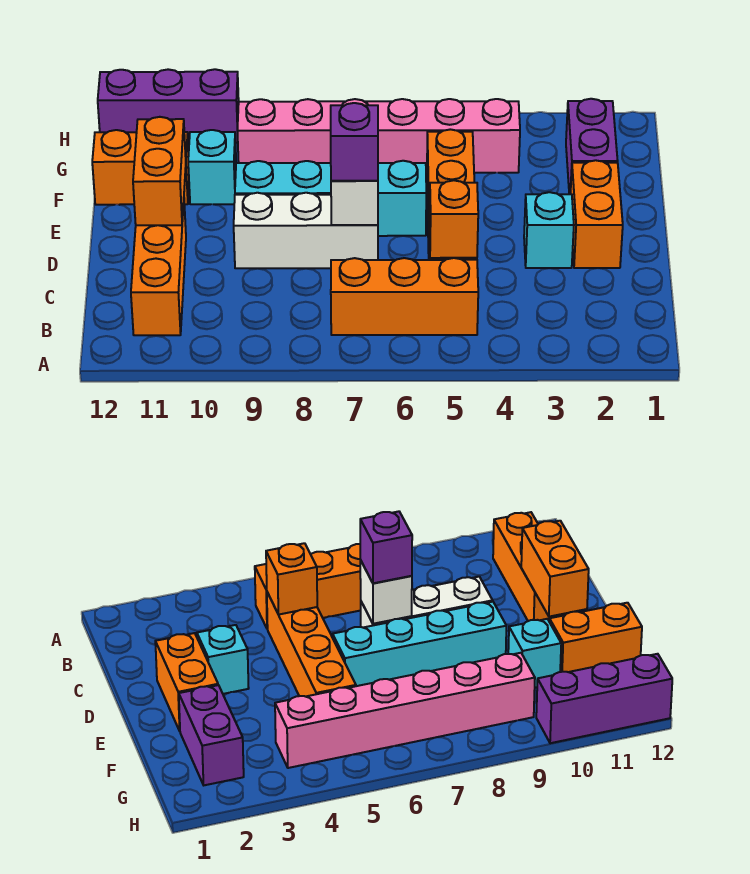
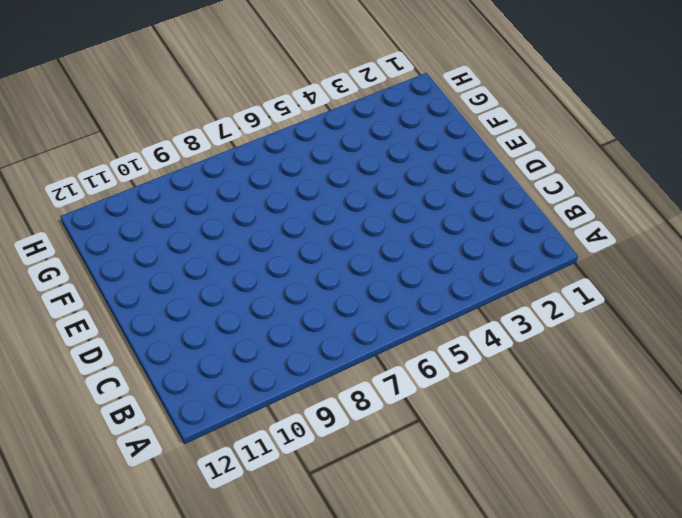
none -> orange 1x3 brick [331,258,478,335]
none -> orange 1x3 brick [131,204,186,335]
none -> orange 1x4 brick [427,129,477,260]

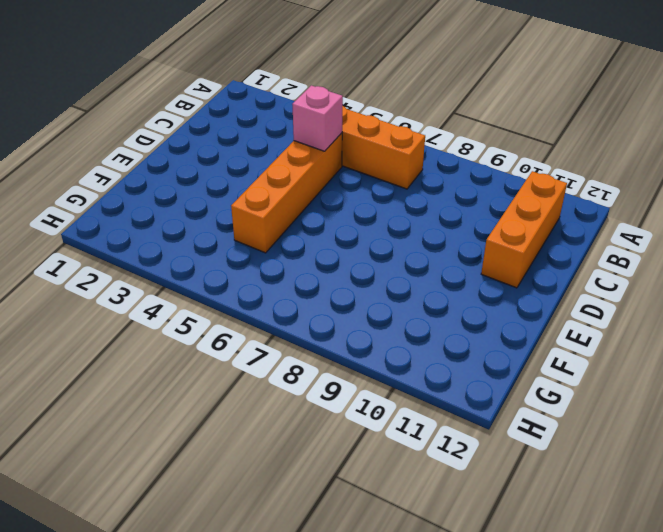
pink 1x1 brick [292,85,343,151] -> orange 1x1 brick [429,180,478,258]
none -> orange 1x2 brick [571,160,623,268]
none -> cyan 1x1 brick [524,192,574,268]
none -> white 1x3 brick [234,193,378,268]

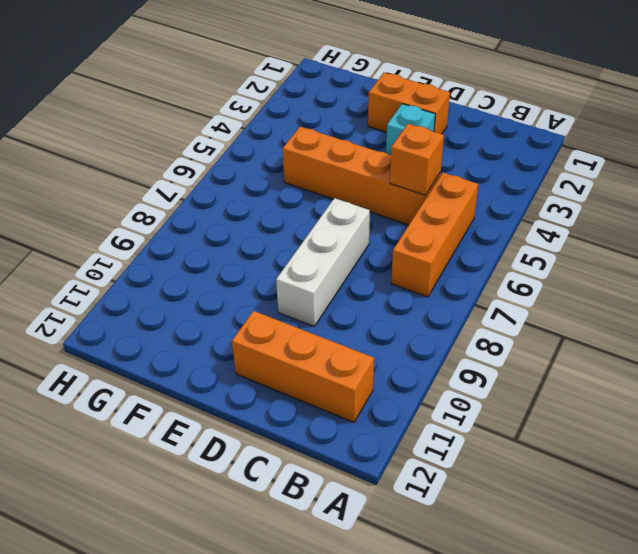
none -> cyan 1x4 brick [235,161,426,236]
none -> purple 1x2 brick [566,99,618,194]
none -> cyan 1x1 brick [188,130,236,204]

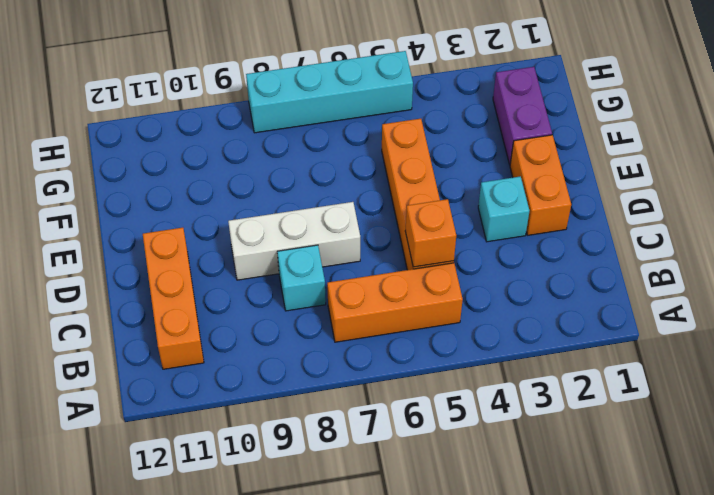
cyan 1x1 brick [277,245,326,311] -> cyan 1x1 brick moved to [188,130,236,204]
cyan 1x4 brick [246,51,413,133] -> cyan 1x4 brick moved to [235,161,426,236]
none -> orange 1x2 brick [92,130,189,205]
none -> pink 1x6 brick [237,99,520,173]
none -> purple 1x3 brick [98,69,239,143]

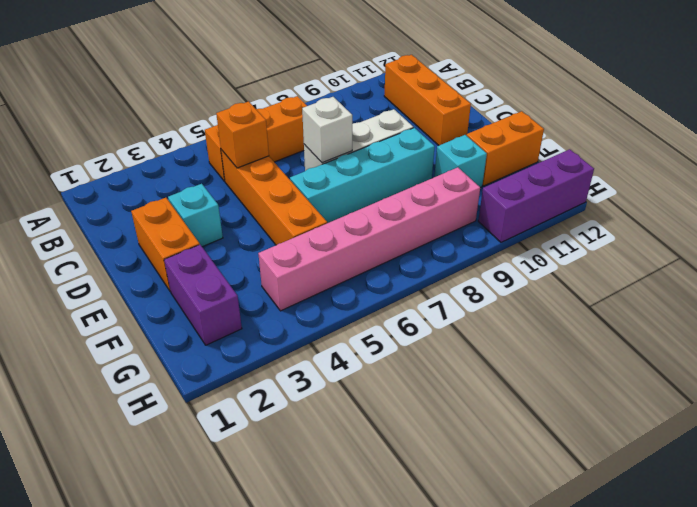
none -> orange 1x2 brick [133,117,186,225]
none -> purple 1x1 brick [331,103,378,181]

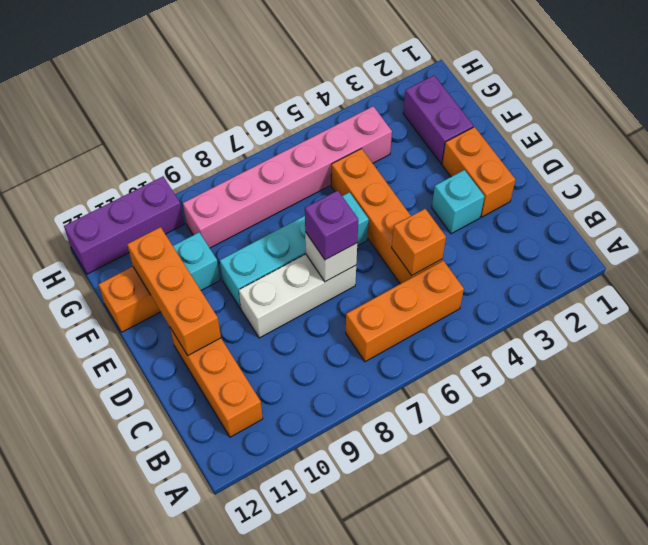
orange 1x3 brick [127,227,221,355] -> orange 1x2 brick [133,117,186,225]

